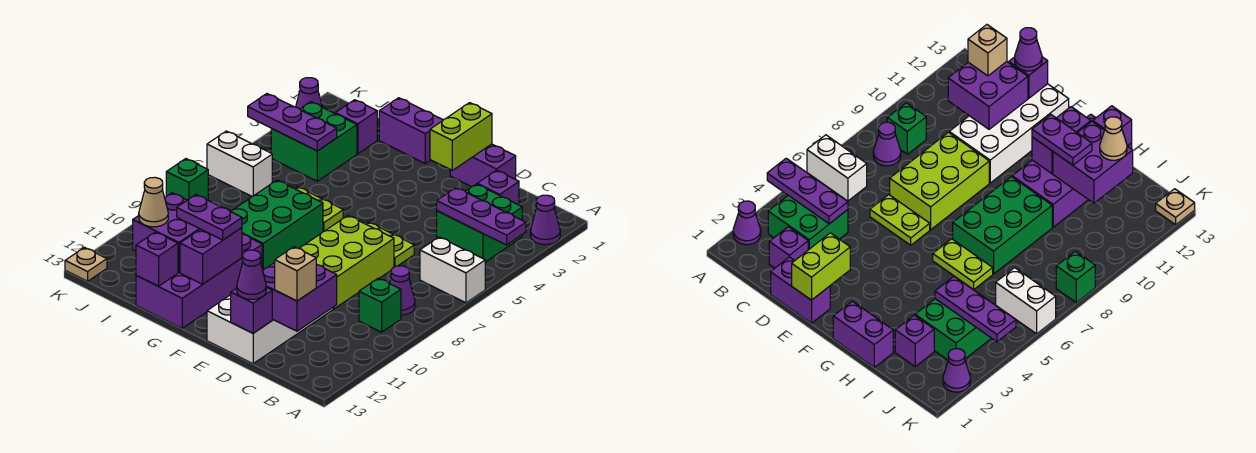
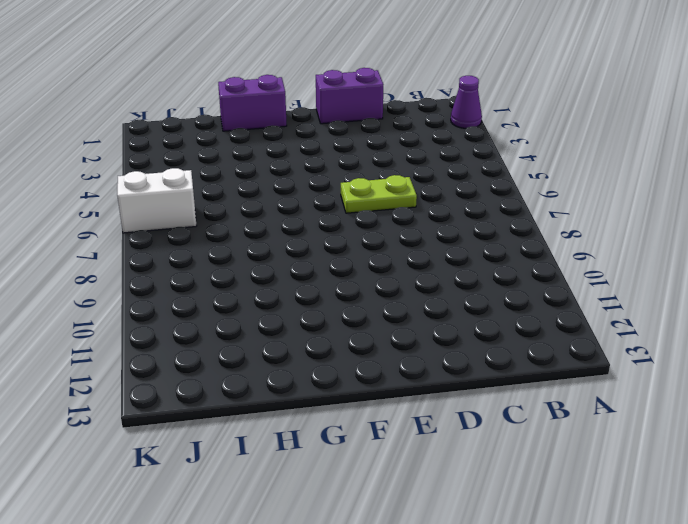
none -> white 1x2 brick [420,237,485,303]
none -> green 2x2 brick [437,184,522,262]
none -> purple 1x1 cone [390,266,415,315]
none -> green 1x1 brick [359,278,401,332]

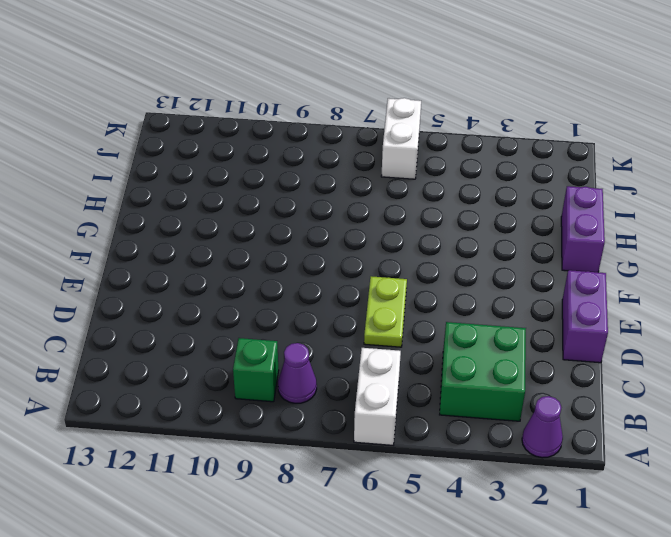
none -> purple 1x1 brick [477,170,519,205]
none -> lime 2x3 brick [299,216,394,309]
none -> white 2x4 brick [207,295,333,364]
none -> lime 1x2 plate [295,187,343,232]

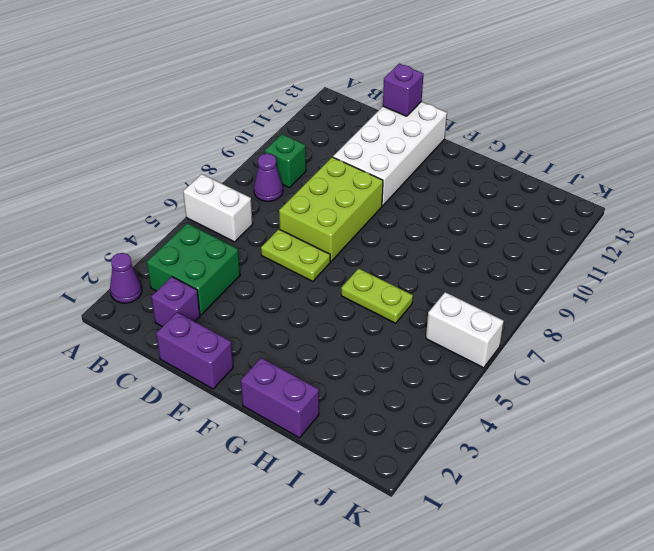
none -> green 2x3 brick [231,180,323,270]
none -> purple 2x4 brick [136,234,262,328]
none -> purple 1x1 brick [335,100,377,154]
none -> green 2x2 brick [271,102,357,181]

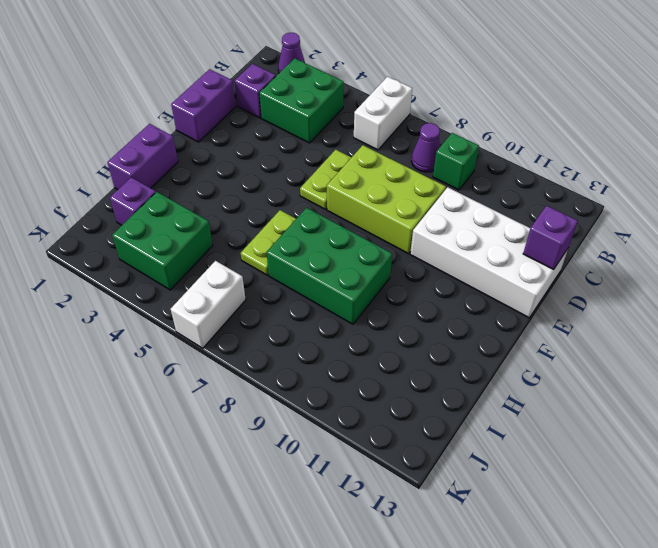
none -> purple 2x4 brick [136,234,262,328]
none -> purple 1x1 cone [296,78,322,109]
none -> green 1x1 brick [166,159,208,200]
none -> tan 1x1 plate [65,248,107,281]

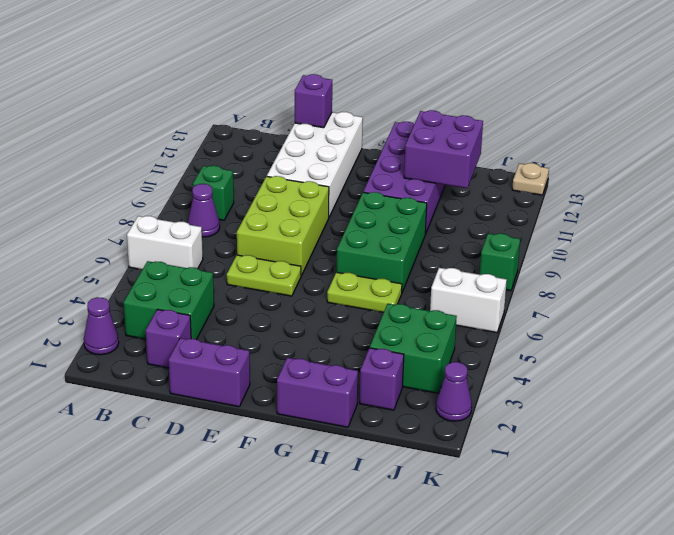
none -> purple 1x3 plate [437,188,526,245]
none -> purple 2x2 brick [263,262,337,331]
none -> lime 1x2 brick [430,103,492,170]
none -> purple 1x2 brick [180,228,242,284]

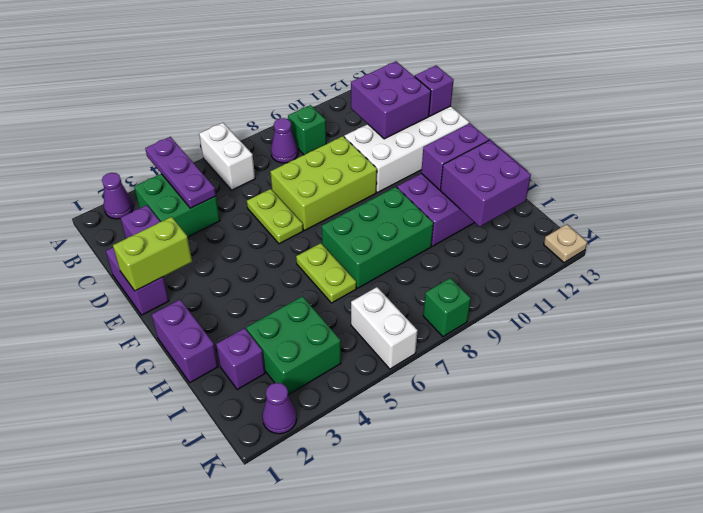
none -> purple 1x1 brick [136,232,178,286]
none -> purple 1x3 plate [248,94,337,151]
none -> tan 1x1 brick [275,247,316,301]
none -> purple 1x1 cone [237,250,266,299]

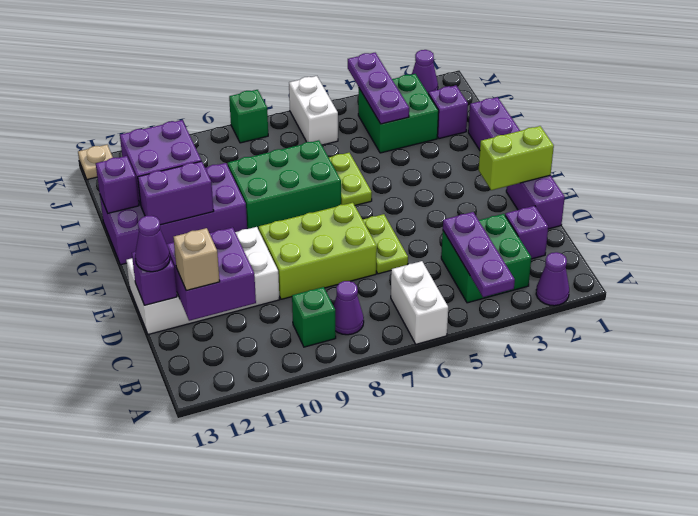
none -> purple 1x2 plate [177,195,242,240]
none -> tan 1x1 cone [139,177,168,227]

